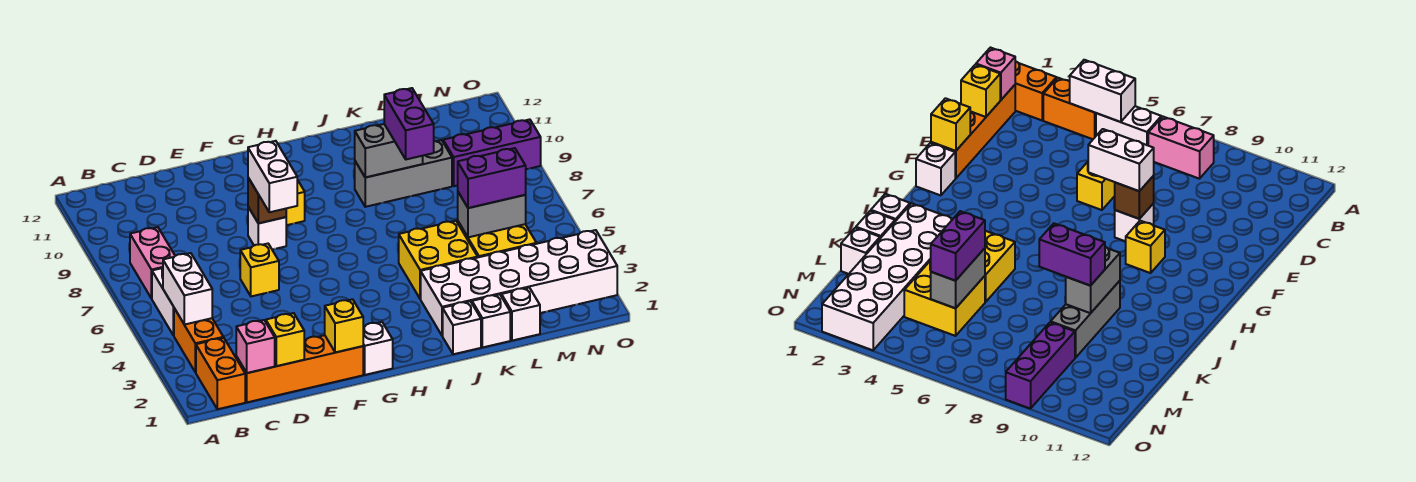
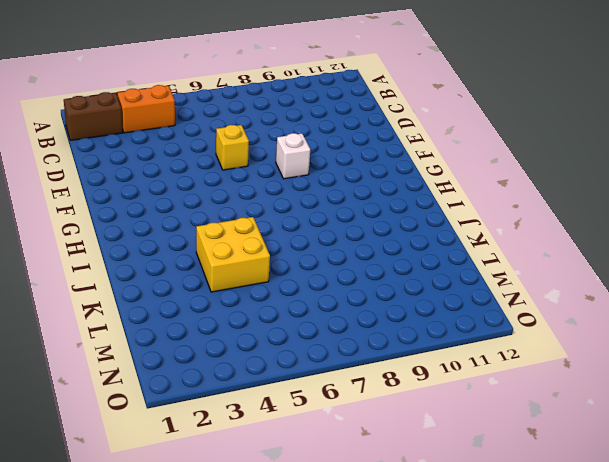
brown 1x2 brick [64,92,123,141] -> orange 1x2 brick [196,338,245,409]
none -> white 1x2 brick [152,268,174,336]
none -> pink 1x2 brick [130,227,175,299]
none -> orange 1x4 brick [236,335,363,402]

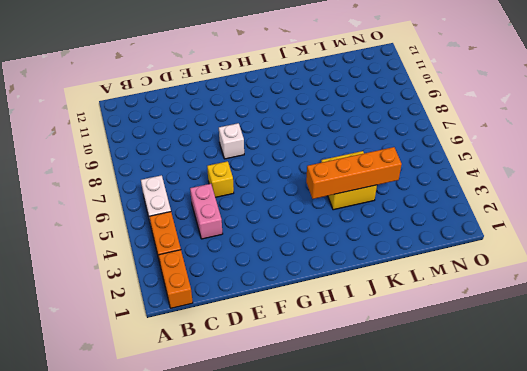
pink 1x2 brick [190,184,223,239] -> pink 1x2 brick moved to [130,227,175,299]
orange 1x4 brick [306,147,402,199] -> orange 1x4 brick moved to [236,335,363,402]
none -> white 1x1 brick [363,322,393,375]
none -> yellow 1x1 brick [286,180,305,225]
none -> white 1x1 brick [443,301,481,354]

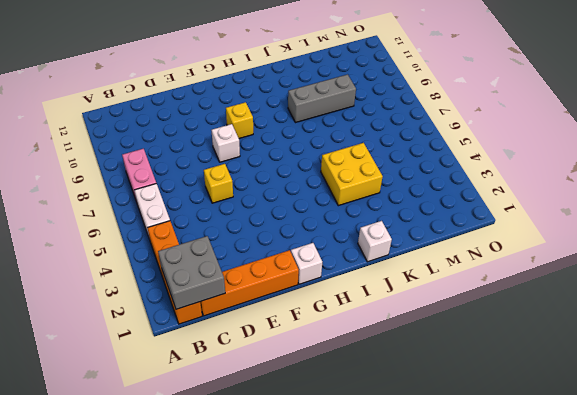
grey 2x2 brick [158,236,225,309] -> pink 1x1 brick [236,320,275,373]
none -> white 2x6 brick [421,230,617,336]
none -> white 1x1 brick [472,294,510,347]
none -> white 1x1 brick [501,288,540,341]

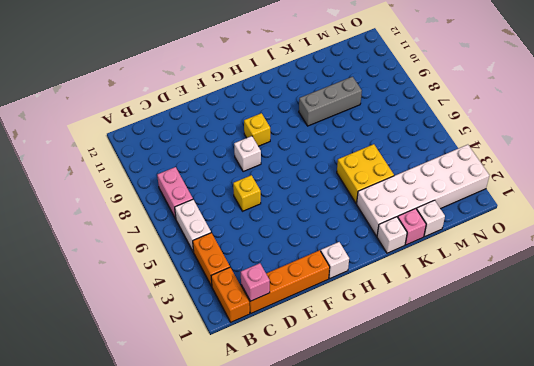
pink 1x1 brick [398,208,426,245] -> white 1x1 brick [472,294,510,347]
none -> yellow 2x2 brick [458,222,536,257]
none -> purple 1x3 brick [443,119,541,186]
none -> white 1x2 brick [163,253,212,325]

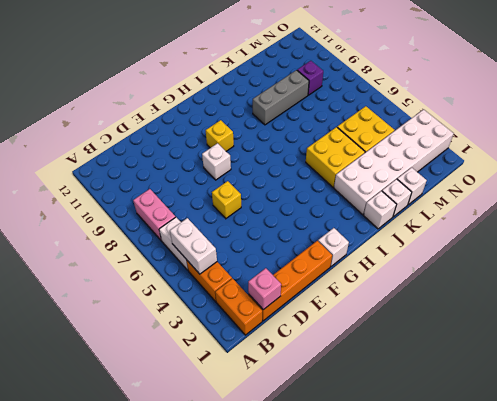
purple 1x1 brick [297,61,323,95] -> purple 1x3 brick [443,119,541,186]
none -> yellow 1x1 brick [266,313,304,366]
none -> yellow 1x1 brick [325,299,363,352]
none -> brown 1x1 brick [248,178,286,223]

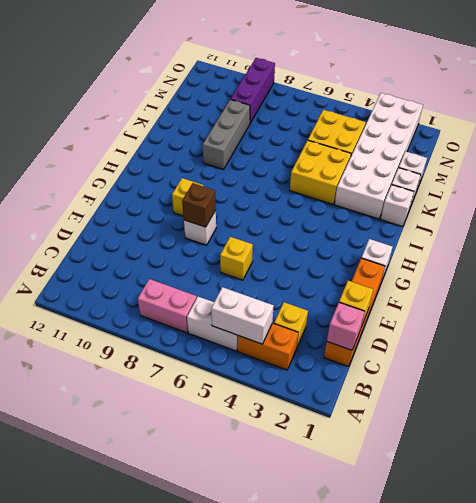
yellow 1x1 brick [274,302,308,347] -> yellow 1x1 brick moved to [325,299,363,352]
none -> orange 1x2 brick [196,338,245,409]
none -> grey 1x2 brick [355,124,423,177]
none -> grey 1x2 brick [458,192,526,237]

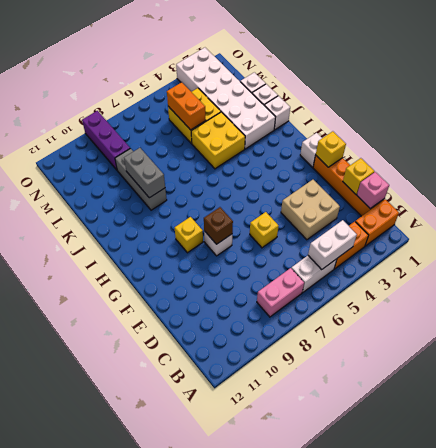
tan 2x2 brick [281,180,340,240] -> none
orange 1x2 brick [167,82,206,130] -> grey 1x2 brick [458,192,526,237]
none -> white 1x2 brick [248,141,297,212]
none -> purple 1x2 brick [384,88,434,159]
none -> purple 1x2 brick [458,148,526,208]

